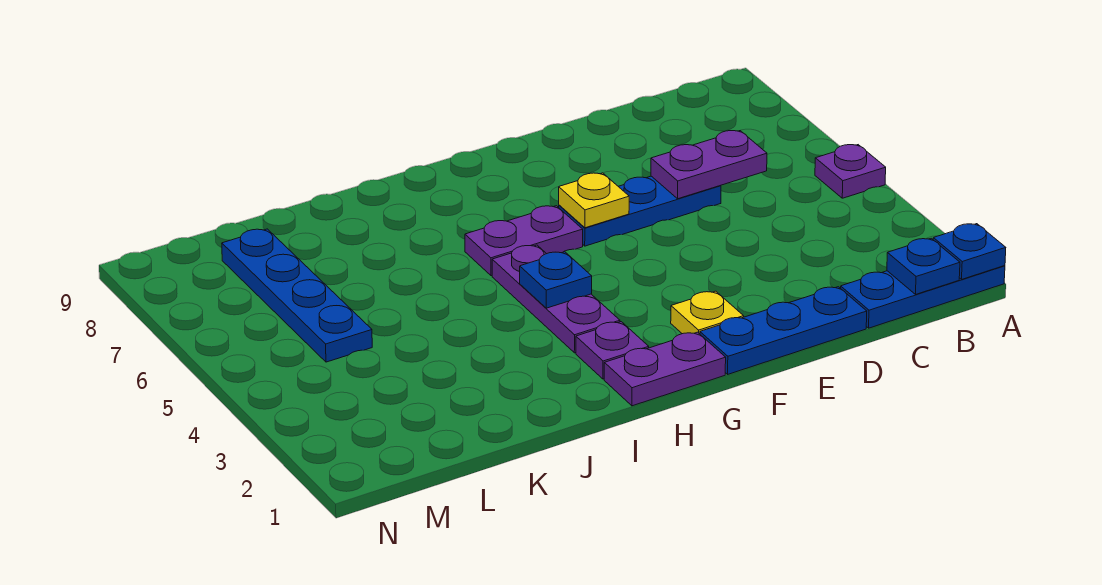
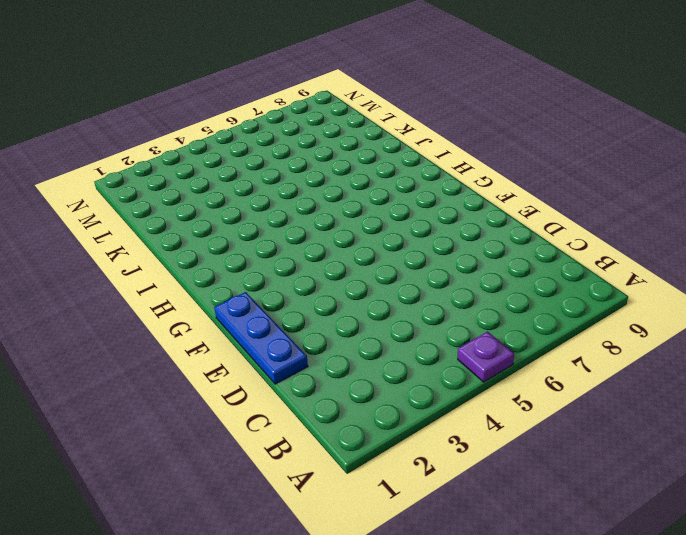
none -> blue 1x3 plate [841,266,1005,328]
none -> blue 1x3 plate [559,176,721,246]
none -> yellow 1x1 plate [671,291,744,334]

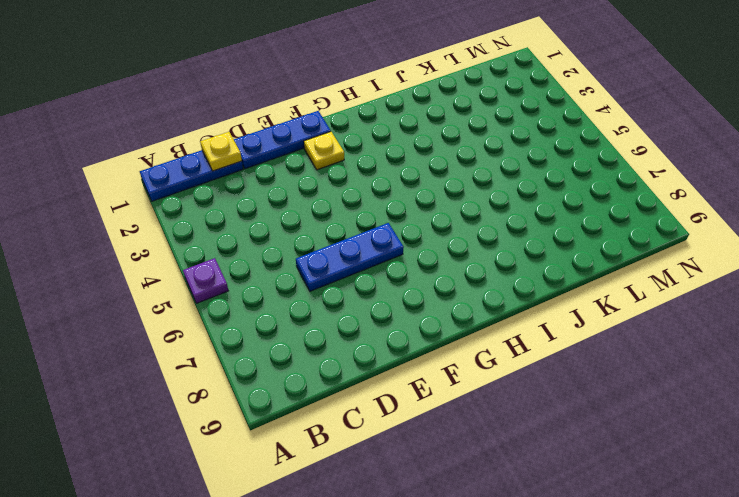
yellow 1x1 plate [200,132,242,171] -> yellow 1x1 plate moved to [559,173,629,228]
none -> purple 1x2 plate [604,332,726,406]
none -> purple 1x2 plate [465,206,583,276]
none -> purple 1x1 plate [576,322,649,379]

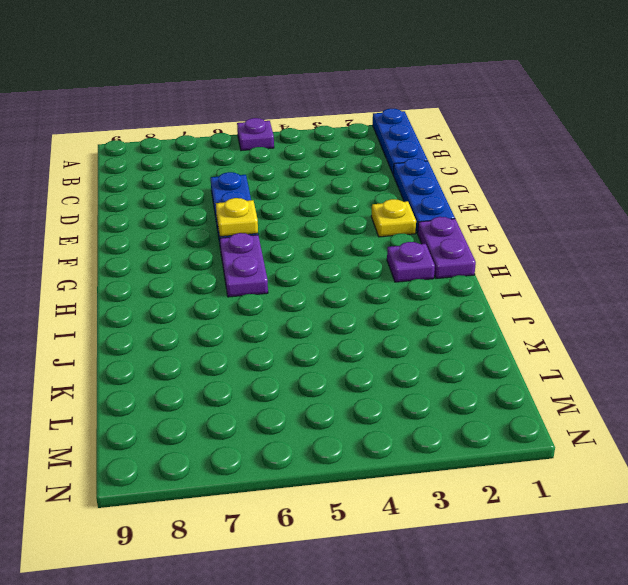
none -> purple 1x3 plate [492,245,620,353]
none -> blue 1x4 plate [222,229,372,362]
none -> blue 1x1 plate [933,224,1006,279]

